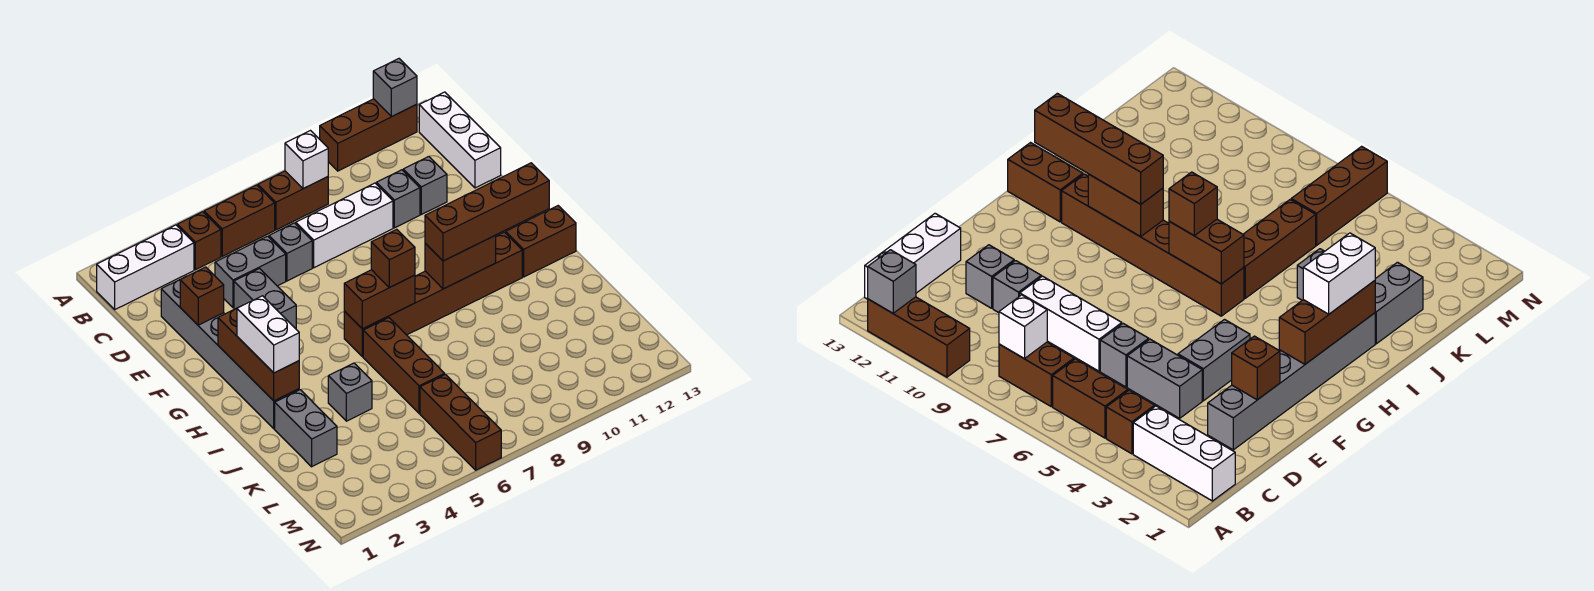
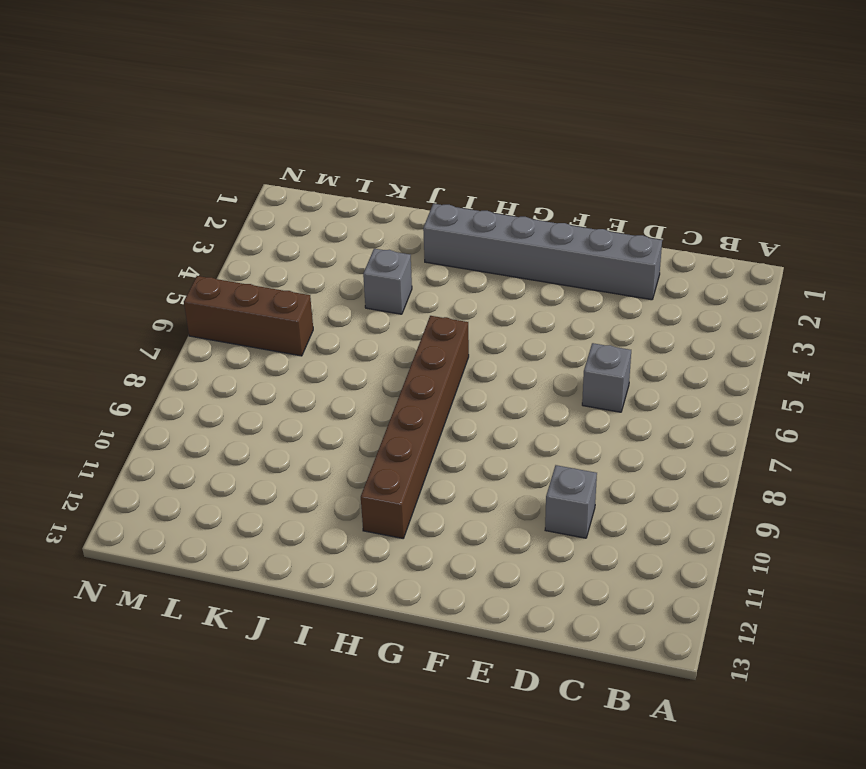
none -> brown 1x3 brick [320,99,417,171]
none -> white 1x3 brick [97,225,194,309]
none -> brown 1x1 brick [177,212,221,270]

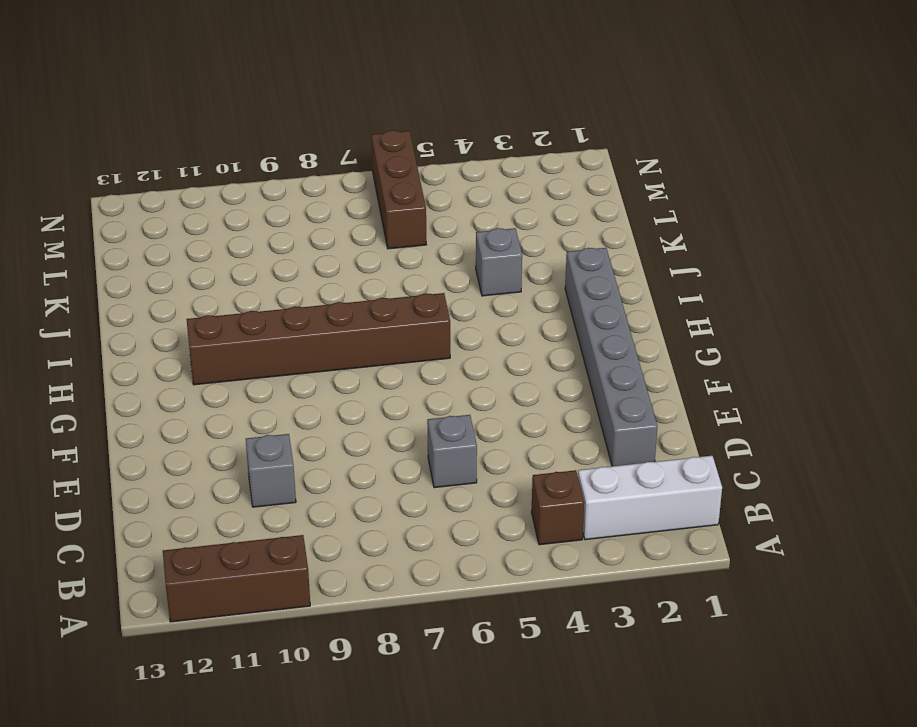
none -> brown 1x2 brick [204,185,275,256]
none -> brown 1x2 brick [258,171,328,230]
none -> white 1x3 brick [419,92,501,188]

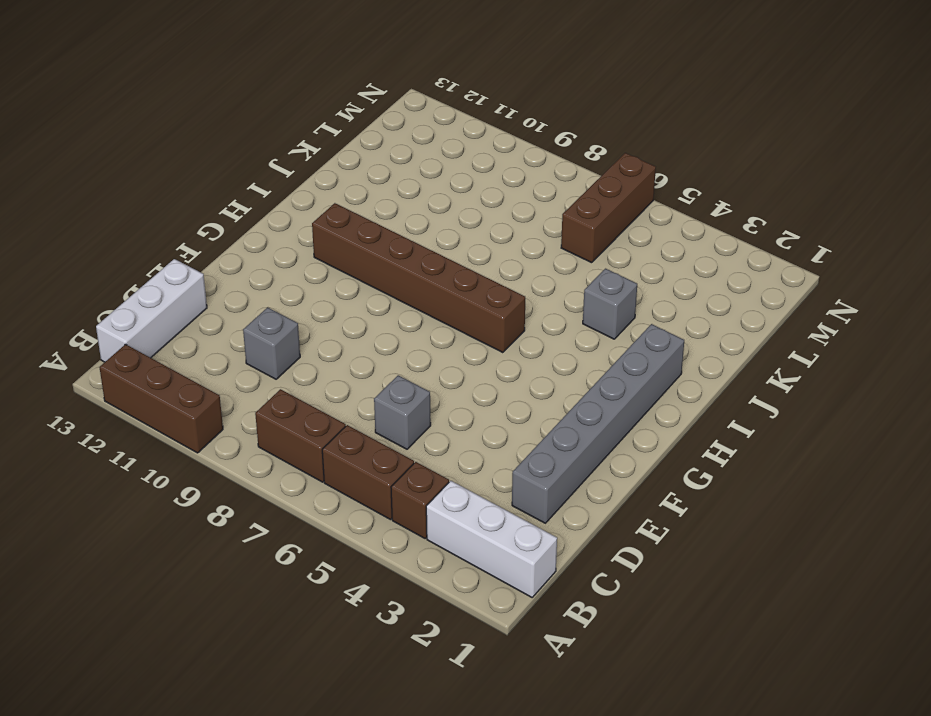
none -> grey 1x2 brick [215,236,286,308]
none -> white 1x3 brick [296,183,393,268]
none -> grey 1x1 brick [403,157,447,214]

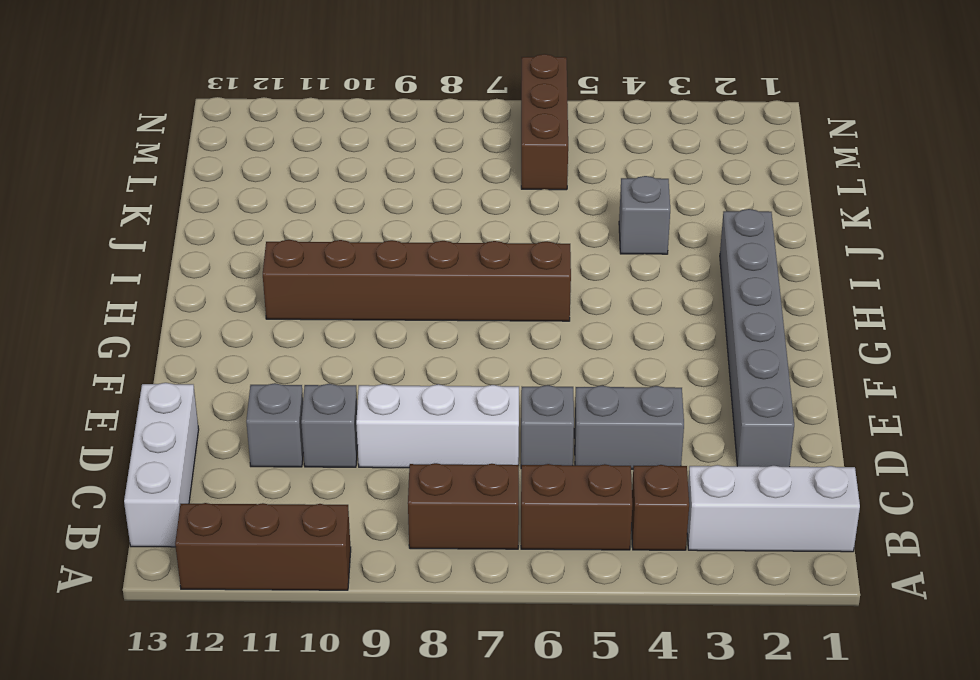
none -> grey 1x2 brick [234,269,296,329]
none -> brown 1x2 brick [506,206,576,277]
none -> brown 1x3 brick [363,318,445,413]

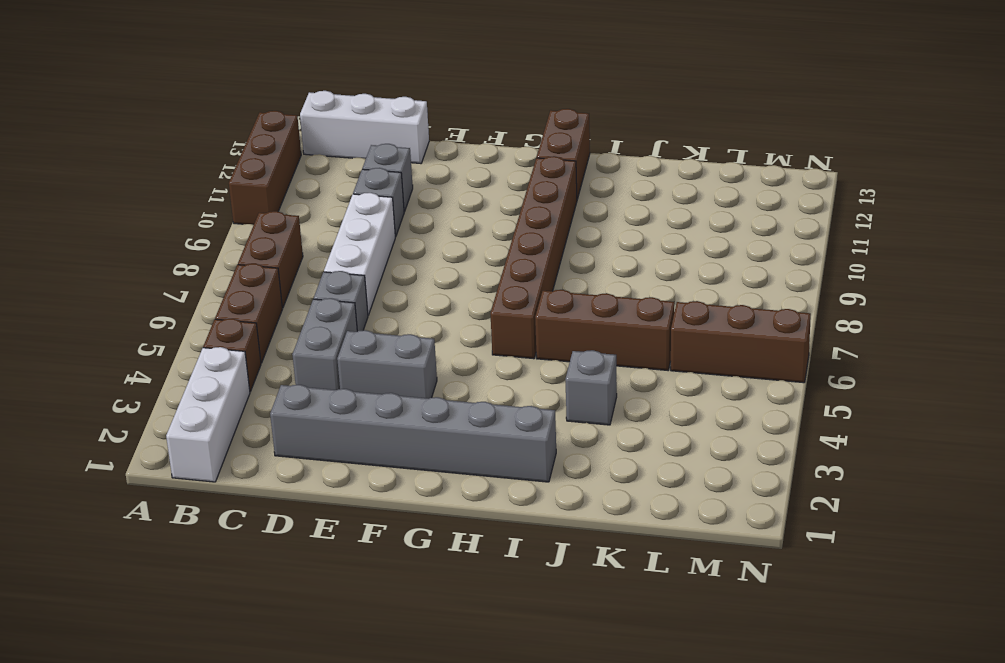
none -> grey 1x2 brick [275,390,337,467]
none -> grey 1x1 brick [373,59,417,117]
none -> white 1x1 brick [285,131,328,189]

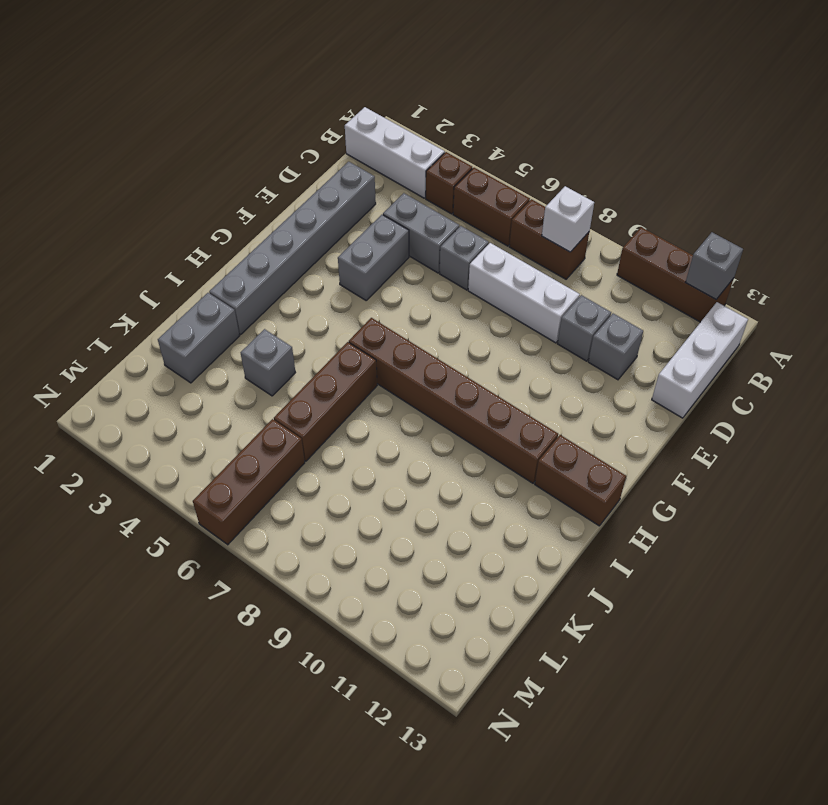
none -> brown 1x1 brick [180,267,224,325]
none -> brown 1x3 brick [218,308,299,401]
none -> brown 1x2 brick [344,270,415,329]

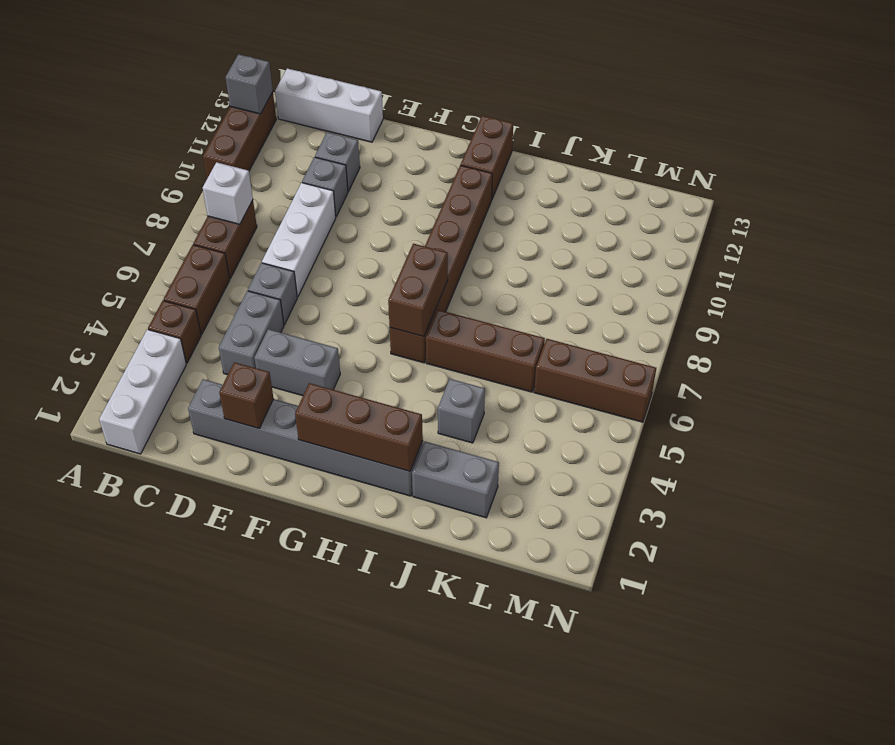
none -> brown 1x2 brick [425,236,496,289]
none -> white 1x2 brick [237,296,299,373]
none -> brown 1x1 brick [371,229,415,288]

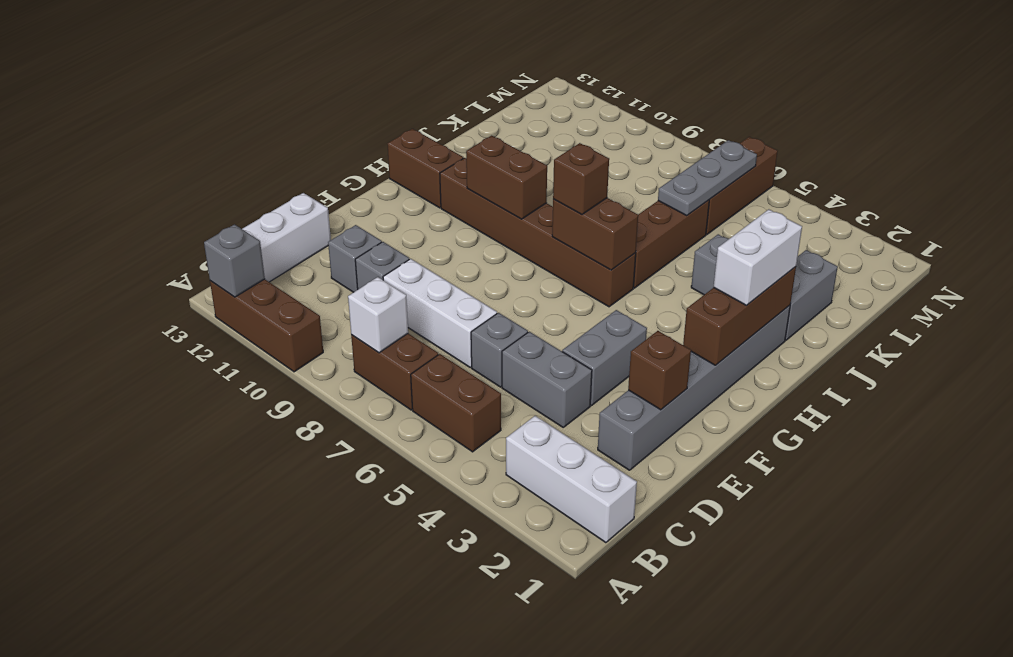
grey 1x3 plate [658,140,757,215] -> none
none -> brown 1x1 brick [177,212,221,270]
none -> brown 1x4 brick [425,163,549,261]

